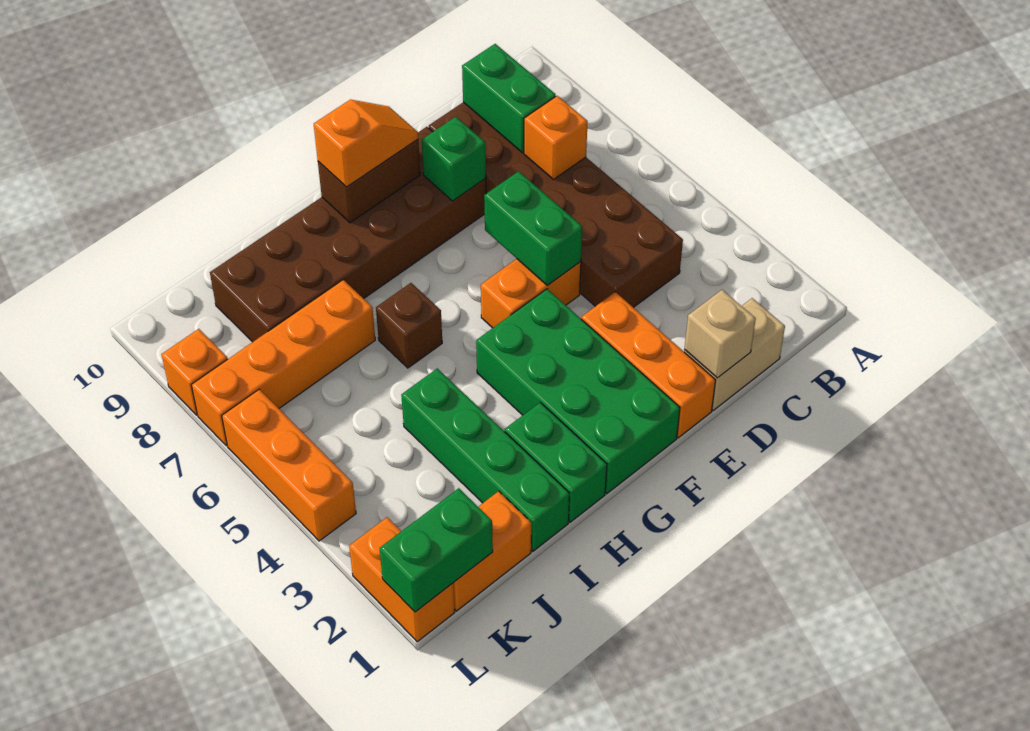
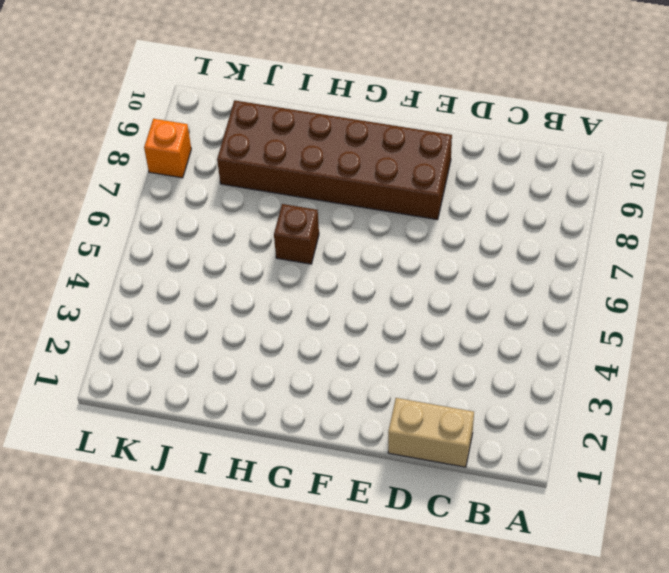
none -> brown 2x6 brick [429,102,683,308]
none -> orange 1x3 brick [581,292,716,438]
none -> orange 1x2 brick [481,259,581,328]

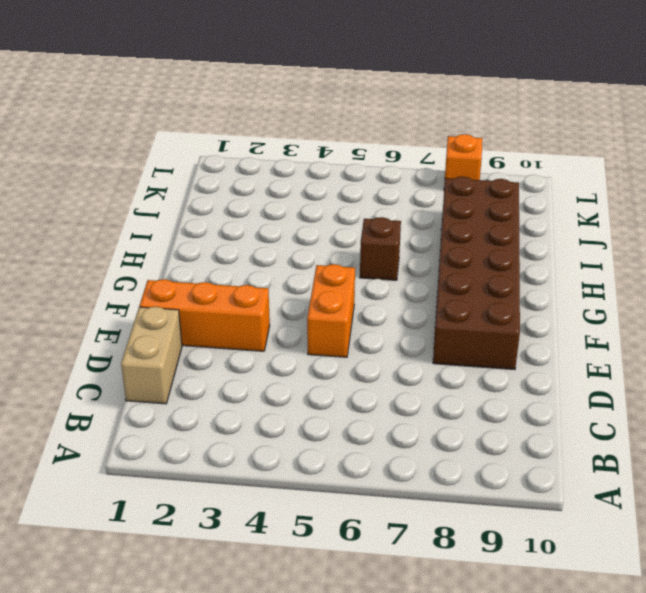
none -> brown 2x6 brick [429,102,683,308]
none -> green 2x4 brick [476,289,680,494]
none -> green 1x2 brick [505,402,607,522]

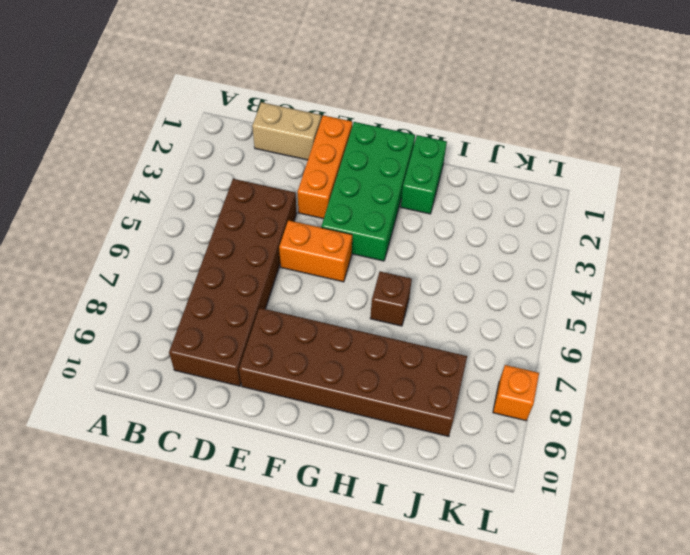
none -> green 1x4 brick [401,368,569,551]
none -> orange 1x4 brick [191,280,375,446]
none -> orange 1x2 brick [453,491,531,611]

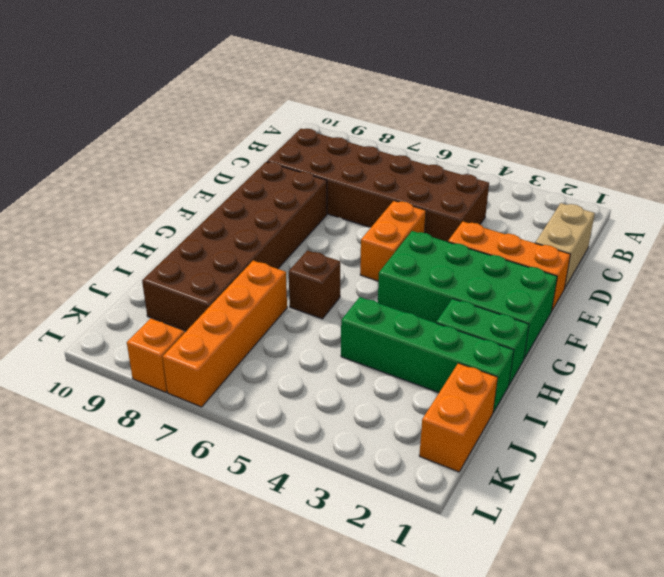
none -> orange 1x2 brick [349,517,455,642]
none -> orange 1x3 brick [222,389,356,541]
none -> orange 1x1 brick [524,96,588,179]

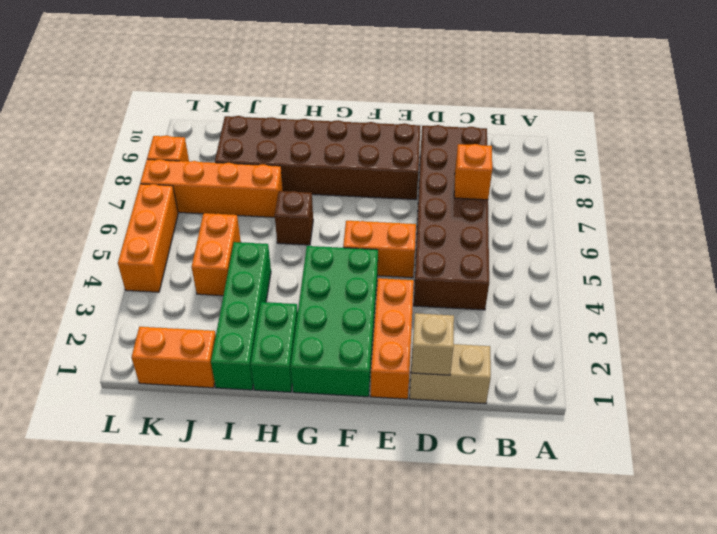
orange 1x2 brick [192,213,241,296] -> orange 1x2 brick moved to [349,517,455,642]
none -> green 1x2 brick [462,44,556,153]
none -> green 1x2 brick [484,171,582,286]
none -> green 1x1 brick [422,117,486,201]

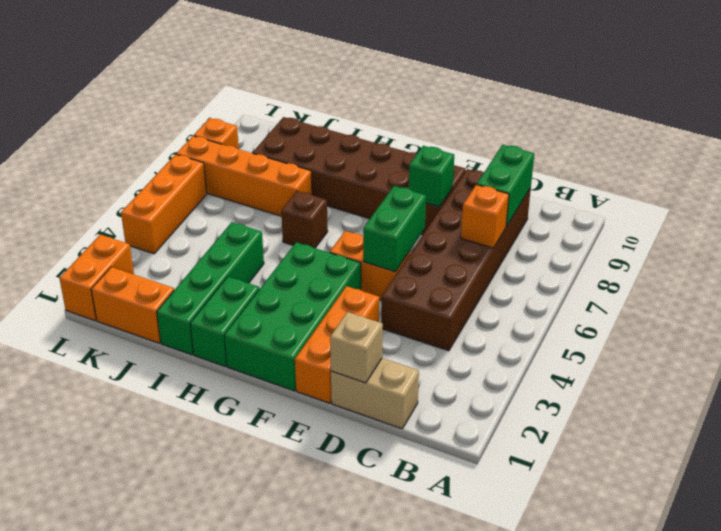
none -> brown 1x2 brick [318,140,420,223]
none -> green 1x2 brick [380,488,493,612]
none -> orange 1x2 slope [314,100,418,187]

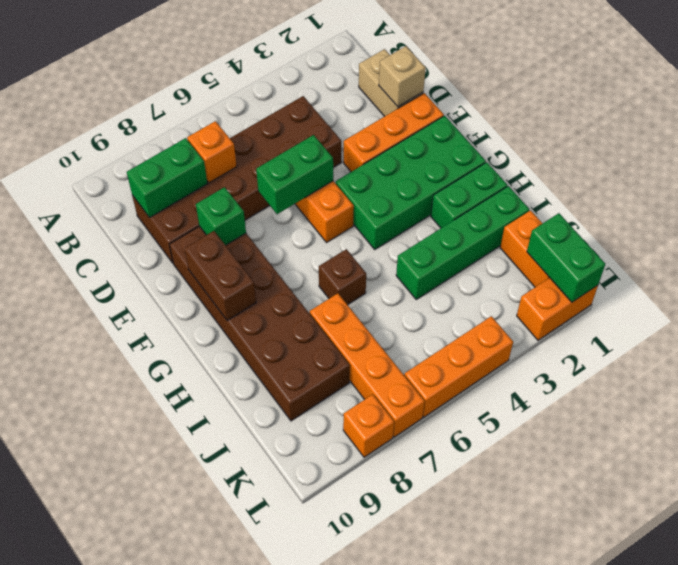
none -> orange 1x2 slope [314,100,418,187]

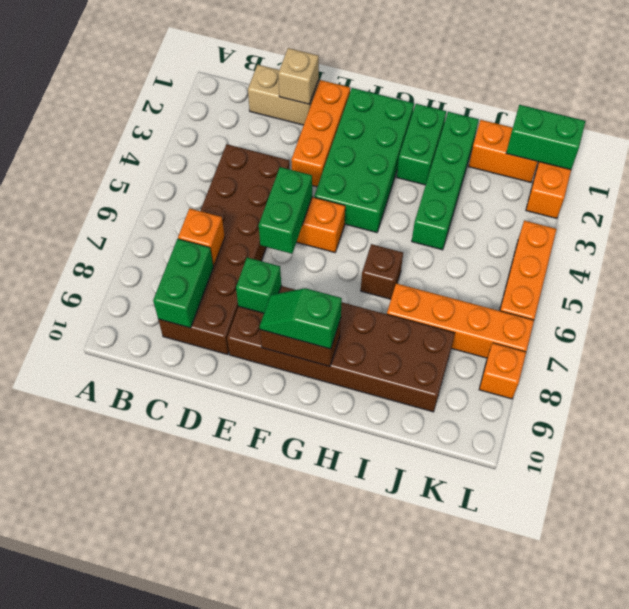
green 1x2 slope [260,288,342,349] -> orange 1x2 slope [314,100,418,187]

